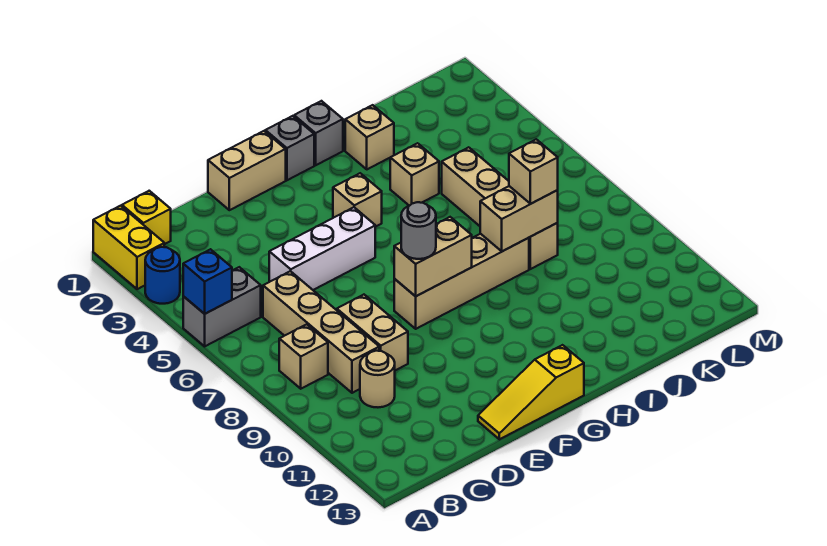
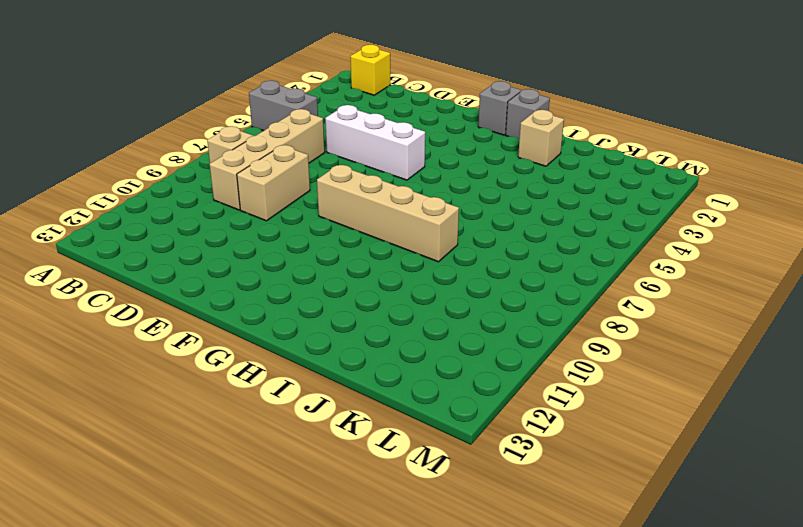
none -> yellow 1x2 brick [93,206,164,289]
none -> blue 1x1 round brick [145,247,180,304]
none -> tan 1x1 round brick [360,351,395,407]

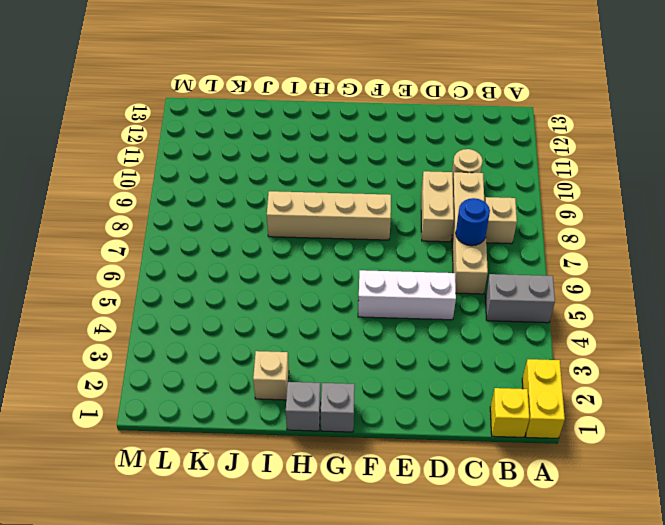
blue 1x1 round brick [456,198,490,246] -> blue 1x1 round brick moved to [145,247,180,304]
none -> tan 1x2 brick [208,131,286,210]
none -> yellow 1x3 slope [478,345,584,439]
none -> tan 1x1 brick [333,173,382,227]

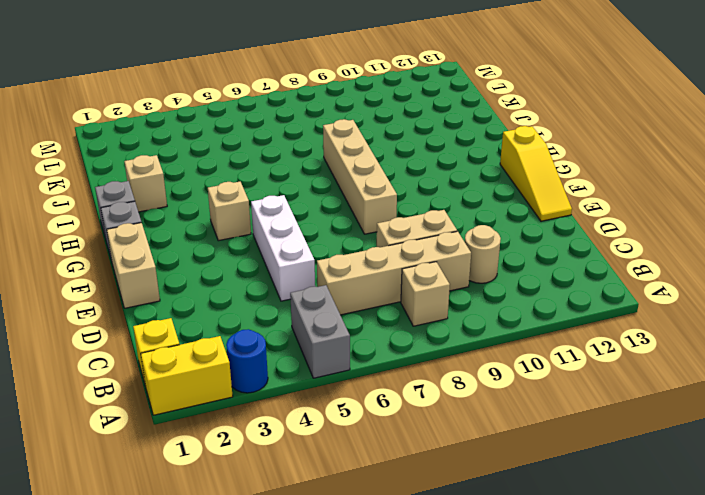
none -> tan 1x1 brick [390,143,439,206]
none -> tan 1x4 brick [442,147,558,269]
none -> blue 1x1 brick [183,249,232,314]

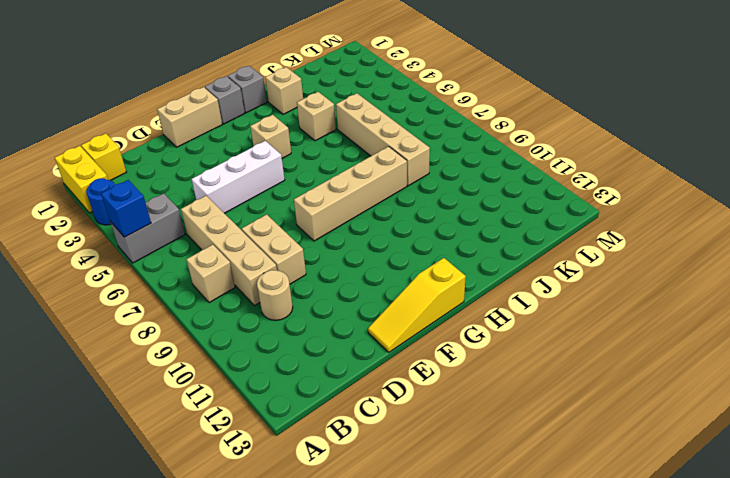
none -> tan 1x2 brick [394,217,472,296]
none -> tan 1x2 brick [480,186,558,251]
none -> grey 1x1 round brick [401,202,436,259]

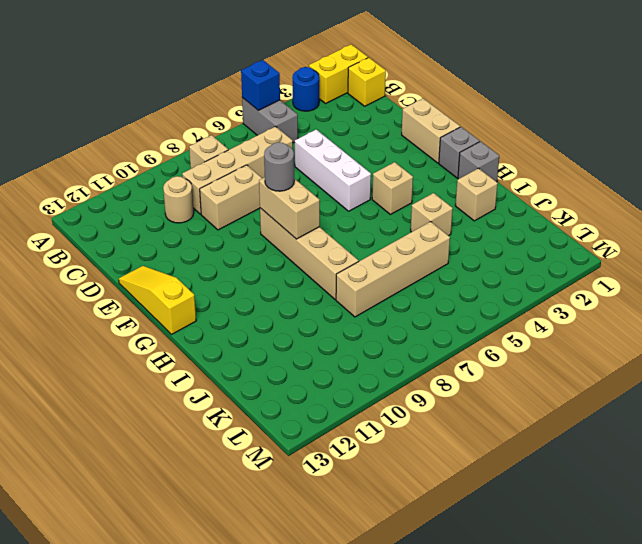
none -> tan 1x2 brick [480,186,558,251]
none -> tan 1x1 brick [509,139,558,204]

